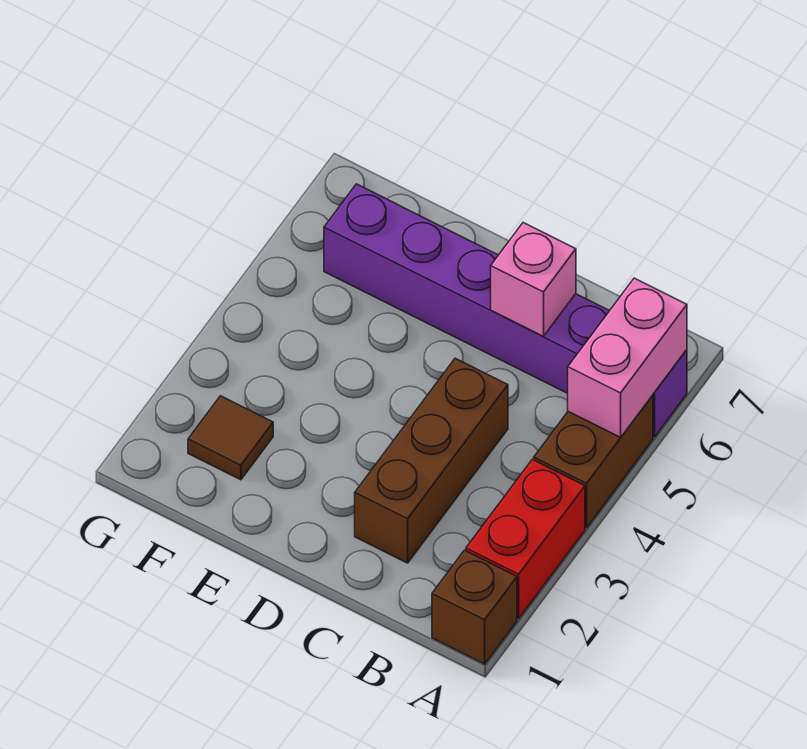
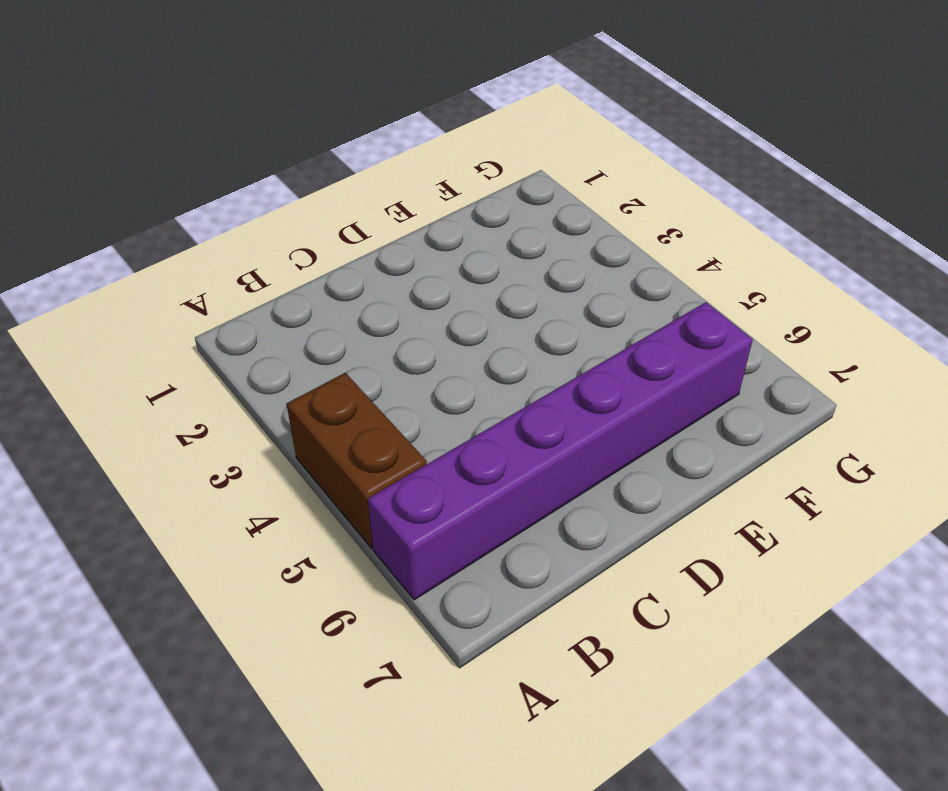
none -> brown 1x1 brick [432,550,517,664]
none -> red 1x2 brick [466,459,585,619]

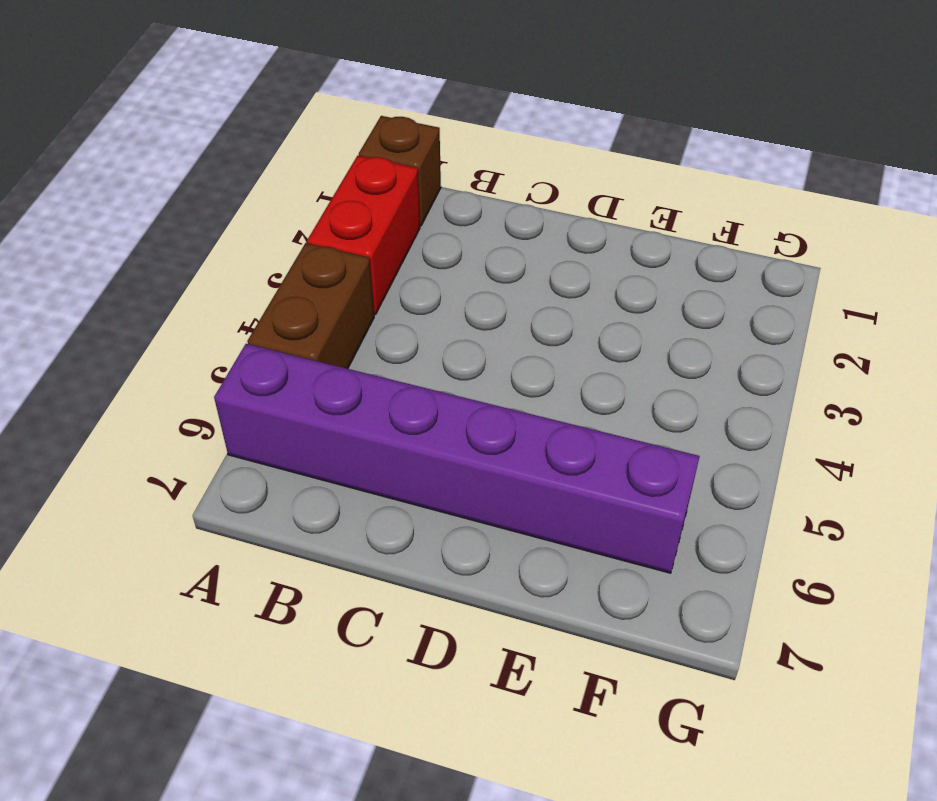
none -> brown 1x3 brick [355,358,508,563]
none -> brown 1x1 tile [188,396,273,480]

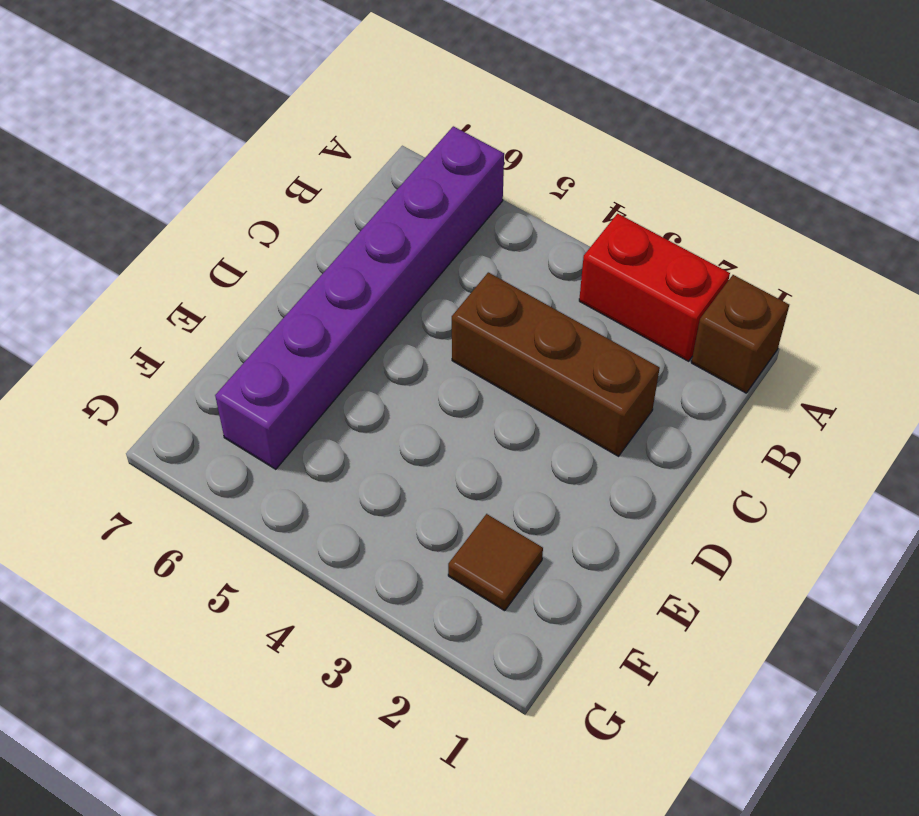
none -> brown 1x2 brick [534,395,653,528]
none -> pink 1x2 brick [568,278,687,437]

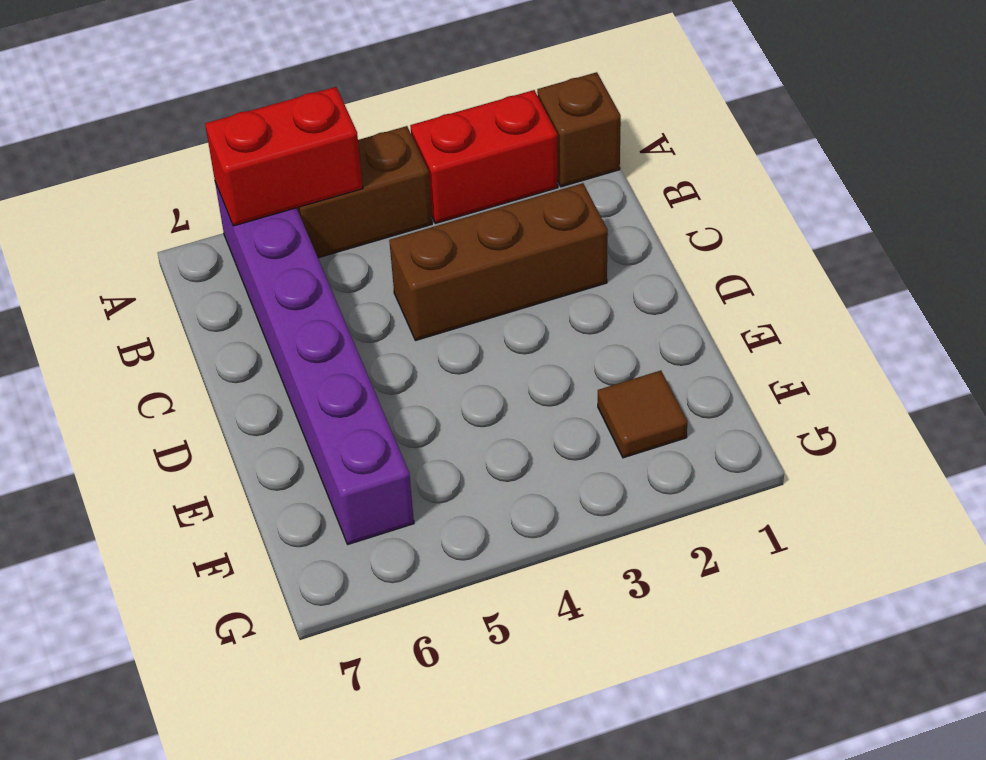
red 1x2 brick [205,87,363,226] -> pink 1x2 brick [568,278,687,437]
none -> pink 1x1 brick [491,223,576,336]

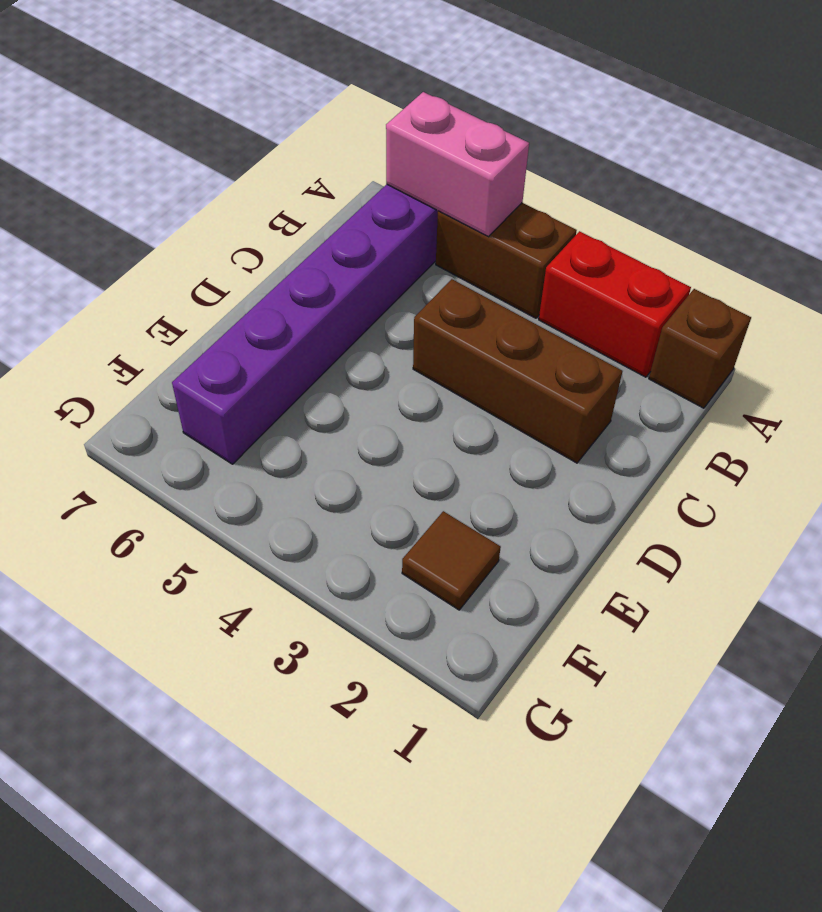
none -> pink 1x1 brick [491,223,576,336]

